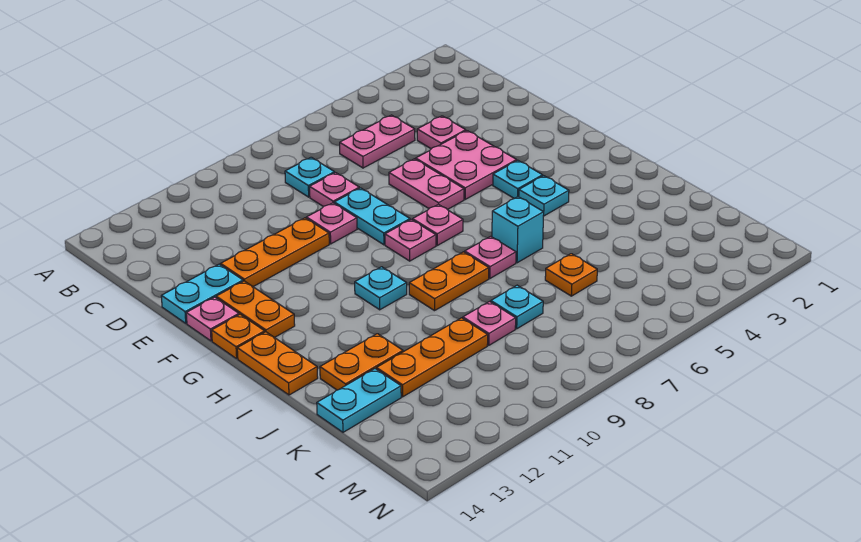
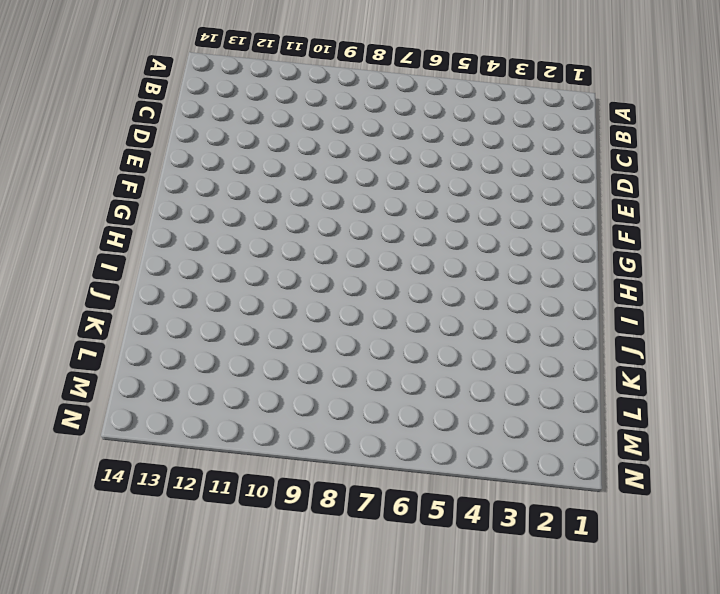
none -> pink 1x2 plate [340,115,415,168]
none -> cyan 1x1 plate [285,157,335,197]
none -> pink 1x1 plate [417,116,466,149]

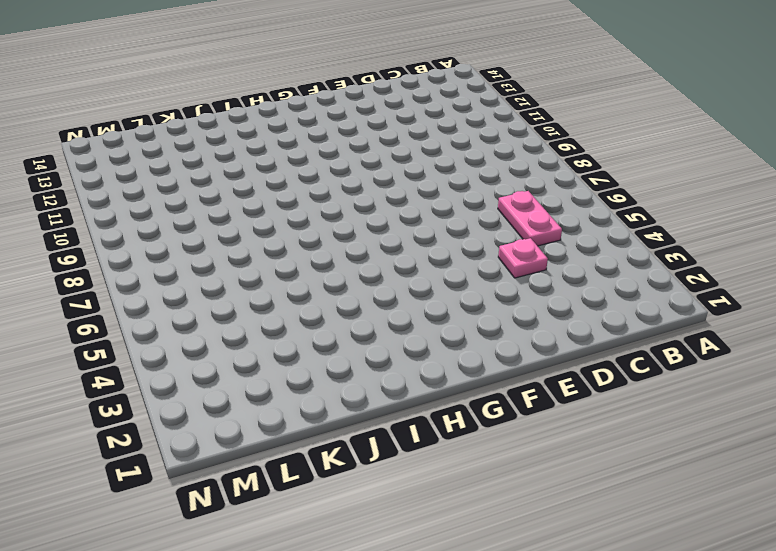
none -> cyan 1x1 plate [285,157,335,197]
none -> pink 1x1 plate [310,173,359,207]
none -> pink 2x2 plate [416,131,517,199]

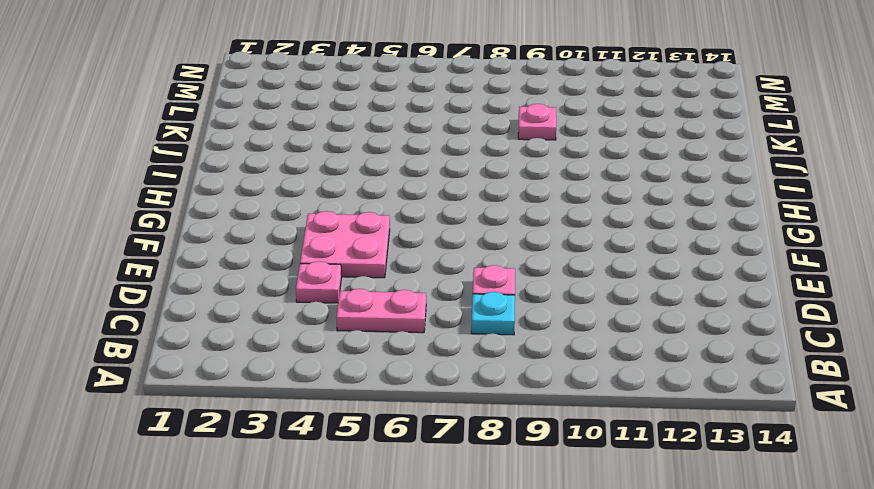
none -> pink 1x2 plate [389,159,464,210]
none -> cyan 1x2 plate [334,188,410,245]
none -> pink 1x1 plate [307,203,357,244]

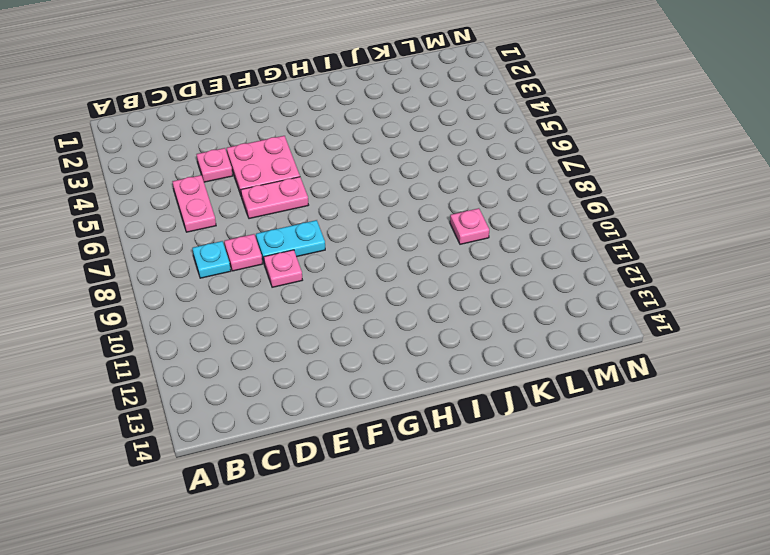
none -> orange 1x3 plate [221,218,329,287]
none -> cyan 1x2 plate [161,264,243,323]
none -> orange 1x2 plate [216,281,295,338]

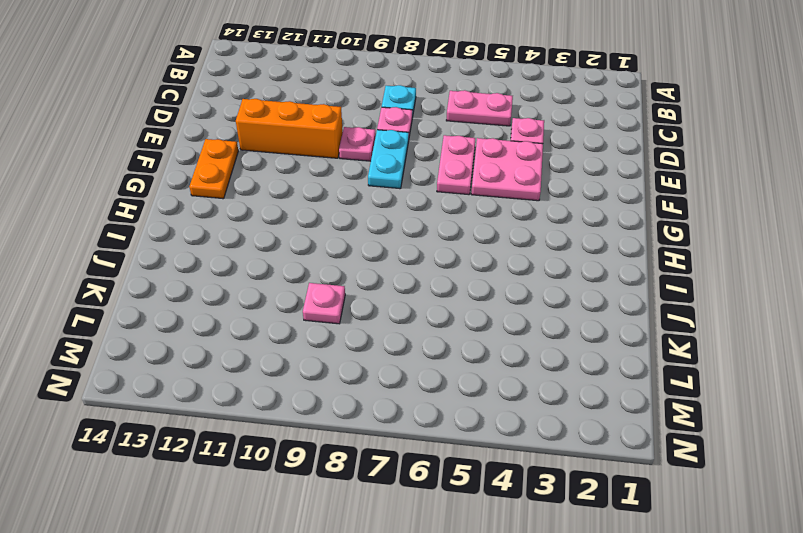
orange 1x3 brick [236,99,343,158] -> orange 1x3 plate [221,218,329,287]
none -> cyan 1x2 plate [161,264,243,323]
none -> pink 1x1 plate [186,297,239,341]
none -> cyan 1x1 plate [493,161,543,198]

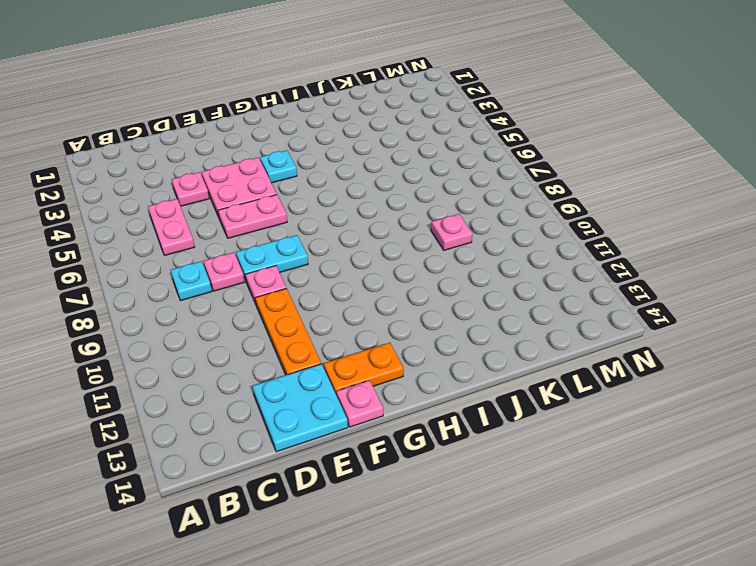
cyan 2x2 plate [253,364,348,452] -> cyan 1x2 plate [161,264,243,323]
none -> pink 1x1 plate [413,204,463,245]
none -> pink 1x1 plate [385,220,436,261]
none -> orange 1x1 plate [212,314,265,359]

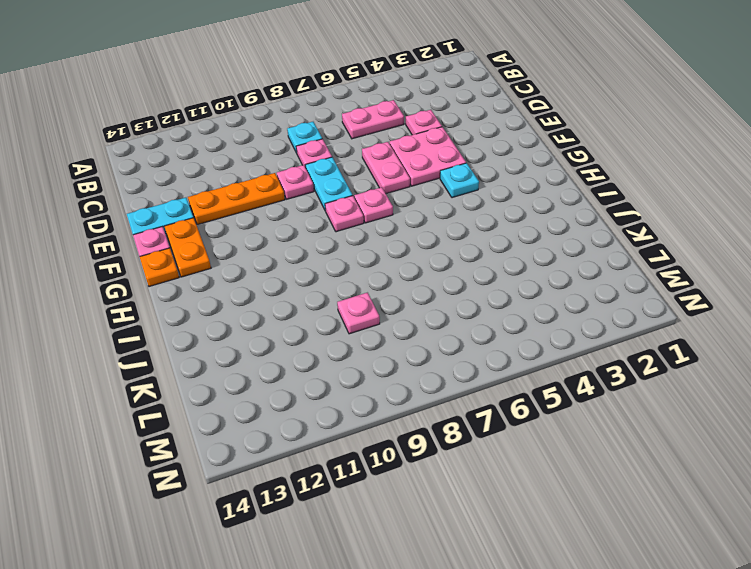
none -> cyan 1x1 plate [519,176,569,216]
none -> cyan 1x1 plate [355,267,407,310]
none -> orange 1x2 plate [237,332,318,395]

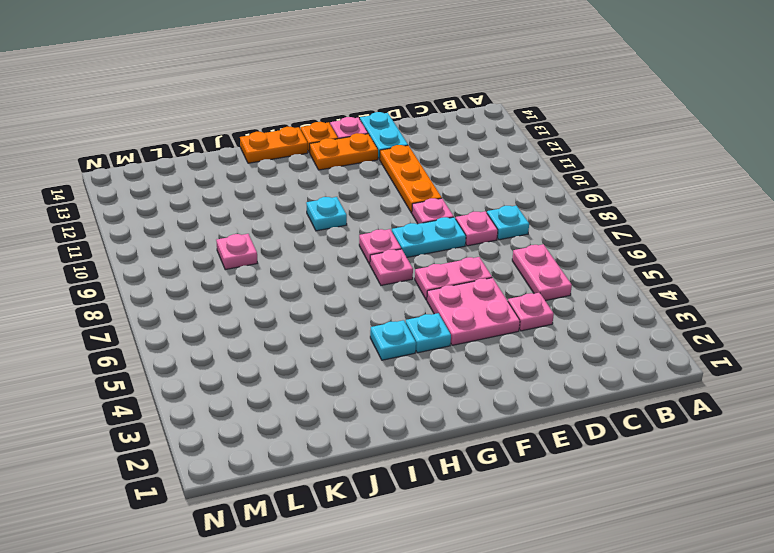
none -> cyan 1x1 brick [492,197,544,263]
none -> pink 1x1 plate [465,236,516,278]
none -> orange 1x2 plate [409,252,489,311]

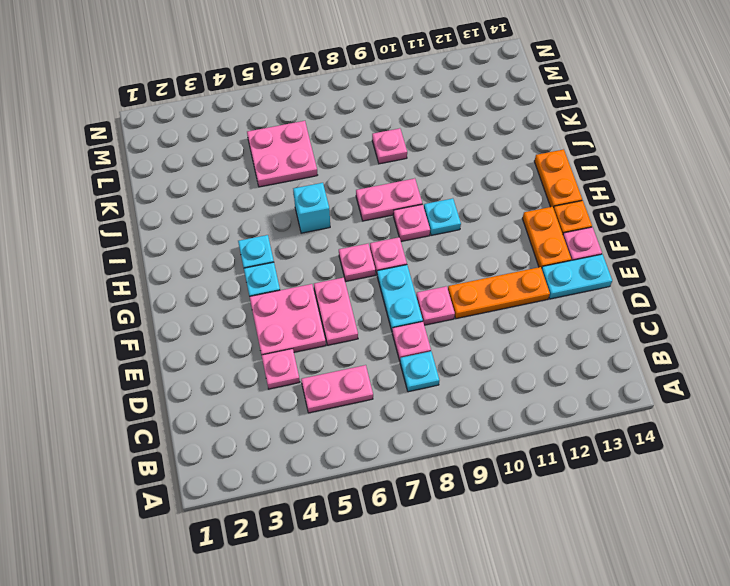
pink 1x1 plate [393,204,430,241] -> pink 1x1 plate moved to [465,236,516,278]
pink 1x2 plate [356,178,422,221] -> orange 1x2 plate [409,252,489,311]
pink 2x2 plate [247,121,317,187] -> orange 1x1 plate [545,254,597,296]
none -> orange 1x2 plate [320,334,403,390]
none -> cyan 1x1 plate [491,285,543,329]
none -> orange 1x3 plate [376,318,488,397]

